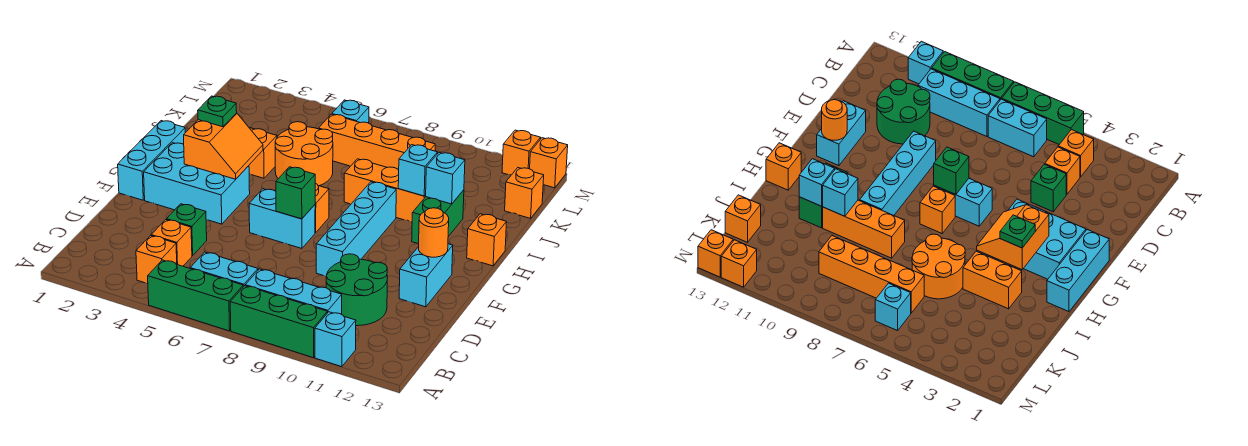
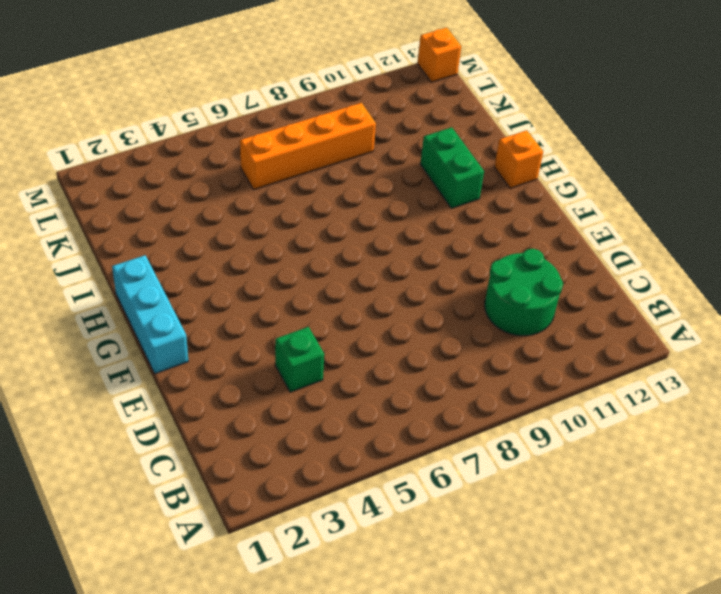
none -> green 1x3 brick [148,260,243,331]
none -> green 1x3 brick [230,286,327,358]
none -> cyan 1x1 brick [315,312,356,367]
none -> orange 1x1 brick [136,235,177,284]

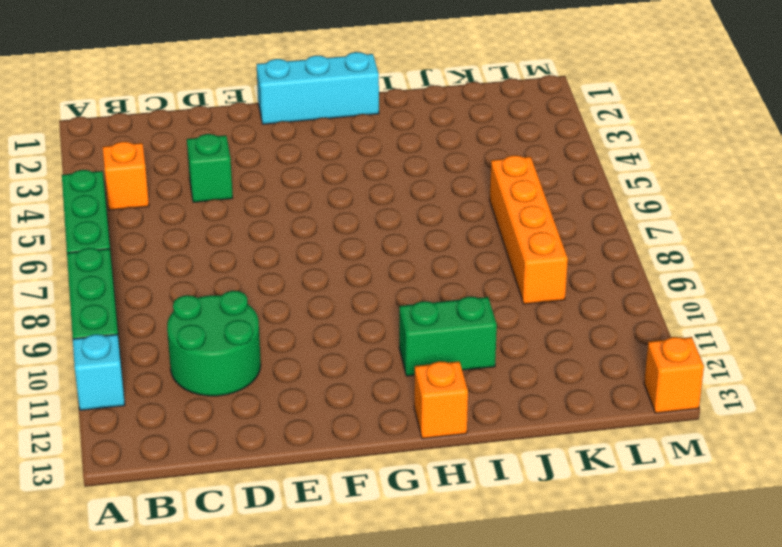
none -> cyan 1x2 brick [190,252,258,287]
none -> cyan 1x3 brick [245,269,342,314]
none -> orange 1x1 brick [151,220,192,266]
none -> cyan 1x4 brick [316,182,396,276]

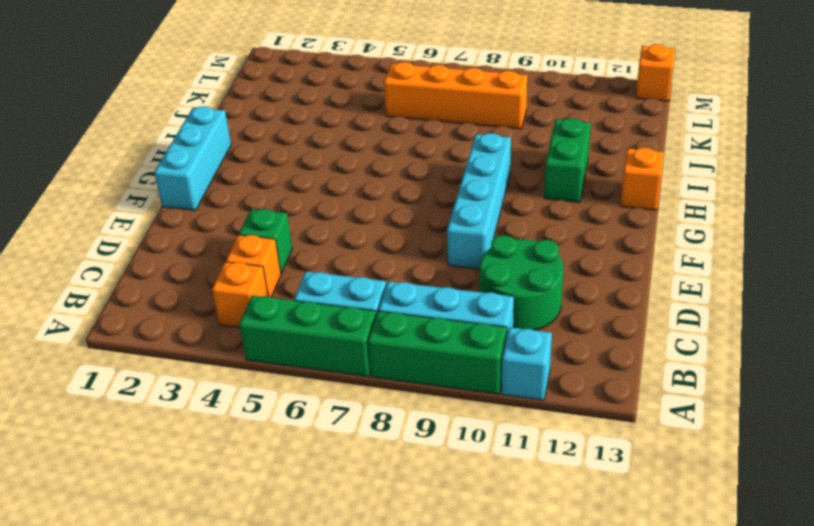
none -> cyan 1x2 brick [399,244,453,307]
none -> cyan 2x3 brick [144,143,250,224]
none -> cyan 1x2 brick [249,189,315,248]
none -> orange 1x1 brick [315,183,329,233]

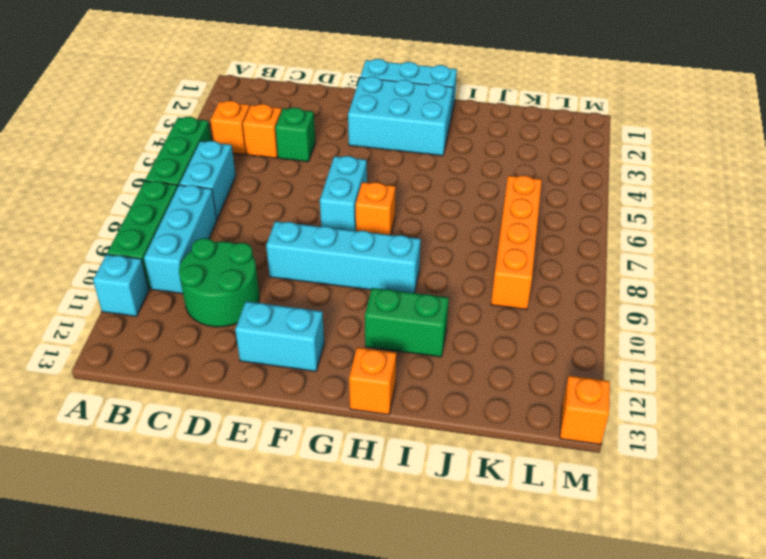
cyan 2x3 brick [348,77,453,156] -> cyan 2x3 brick turned to [144,143,250,224]
none -> orange 1x2 brick [249,128,277,178]
none -> orange 2x2 round brick [275,122,333,186]
none -> orange 1x3 brick [344,159,426,222]
none -> orange 1x1 brick [505,168,544,218]

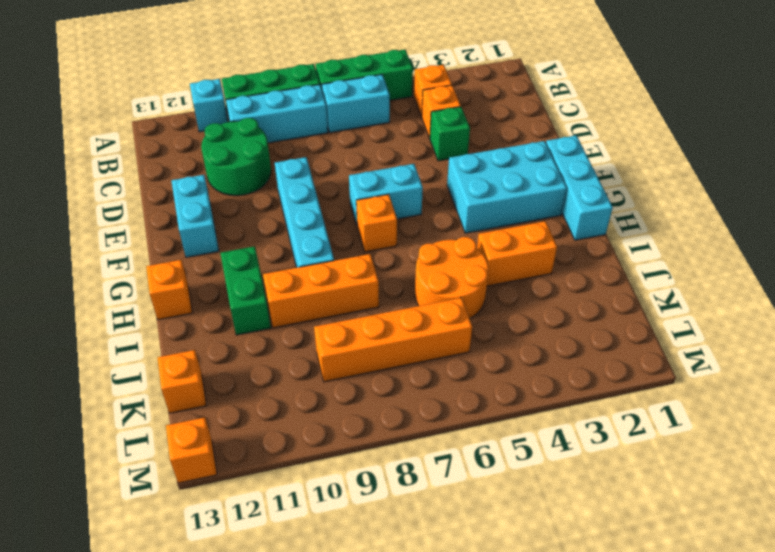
none -> cyan 1x1 brick [332,100,369,123]
none -> orange 1x1 brick [502,130,541,175]
none -> green 1x1 brick [276,167,315,219]
none -> orange 1x1 round brick [419,208,449,257]

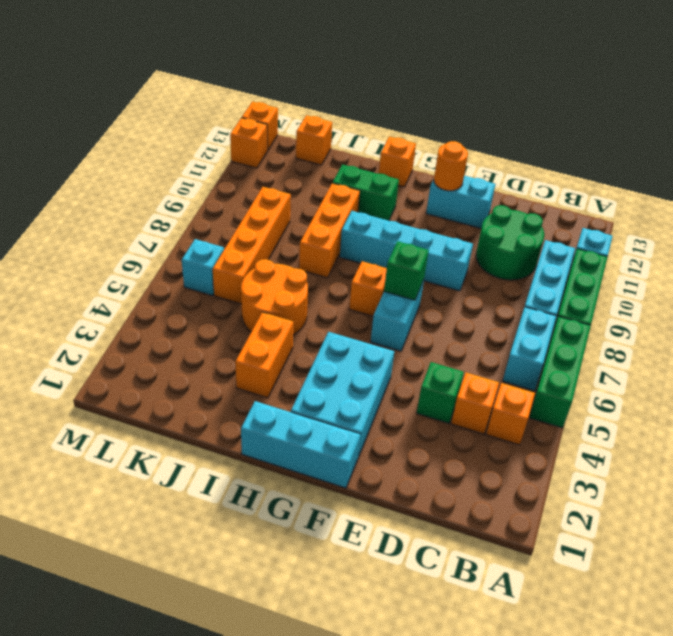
none -> orange 2x2 slope [184,113,263,179]
none -> cyan 1x1 brick [398,145,438,196]
none -> cyan 1x1 brick [426,153,465,204]
none -> green 1x1 plate [198,96,237,127]

